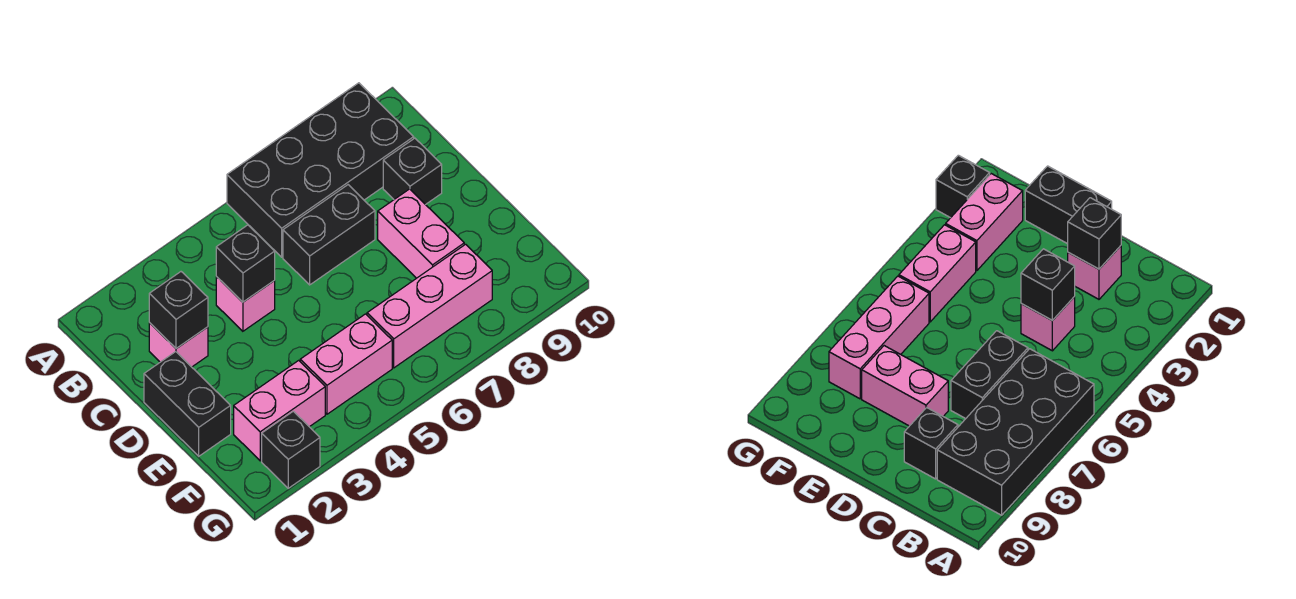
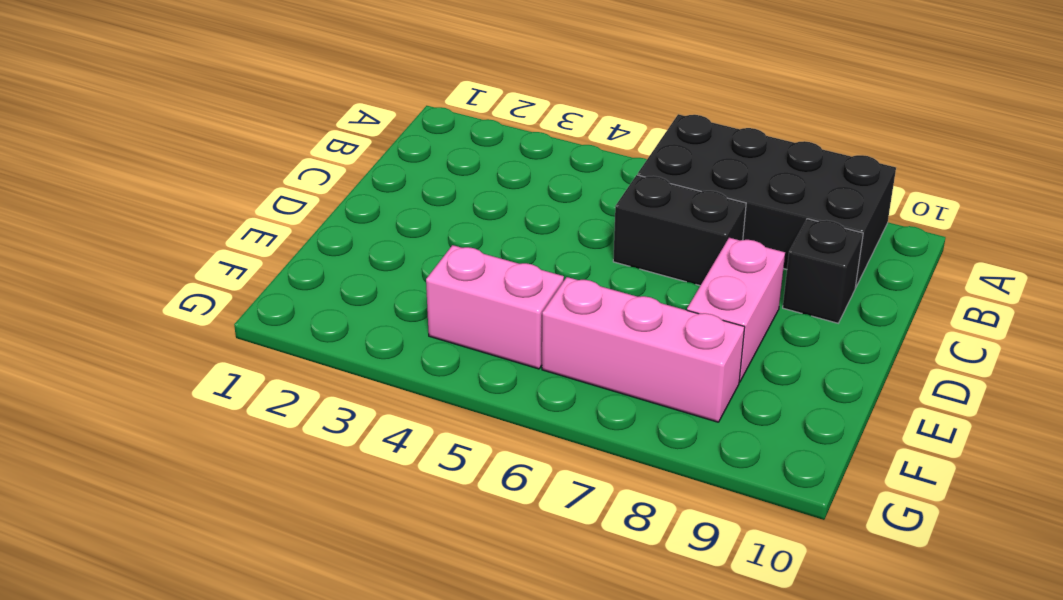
none -> pink 1x1 brick [149,323,208,367]
none -> pink 1x1 brick [216,277,275,331]
none -> black 1x2 brick [144,352,231,456]

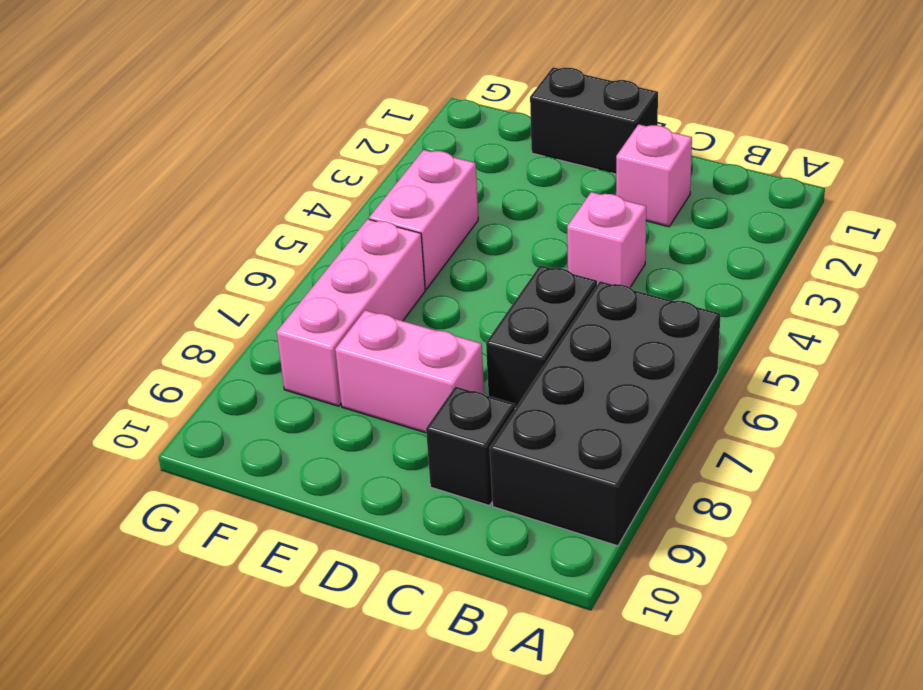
none -> pink 1x2 brick [234,360,325,461]
none -> black 1x1 brick [262,411,320,488]
none -> black 1x1 brick [149,272,208,349]

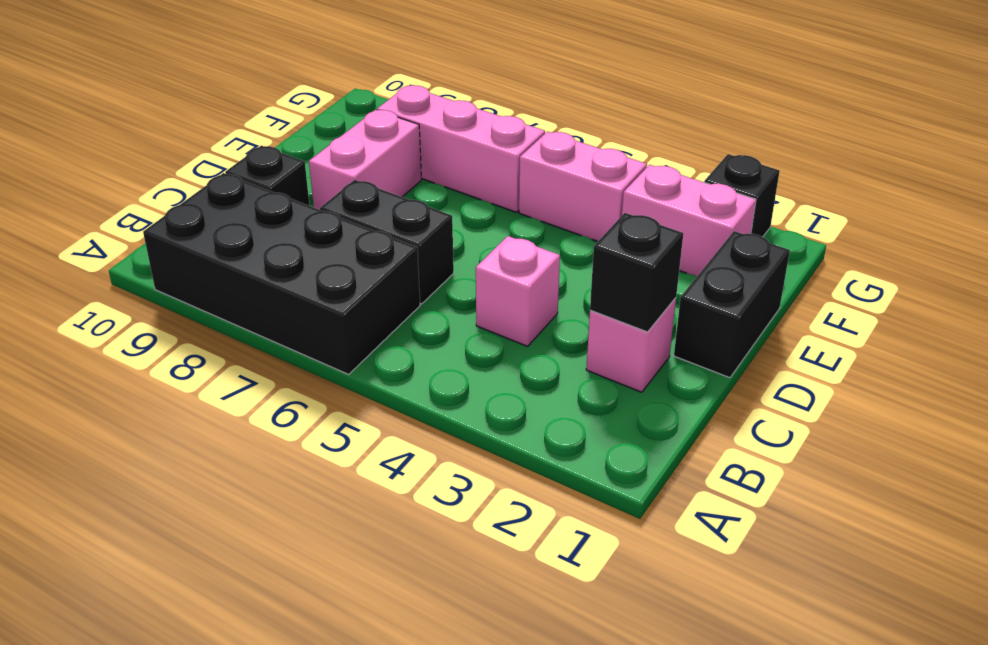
none -> black 1x1 brick [216,225,275,302]

